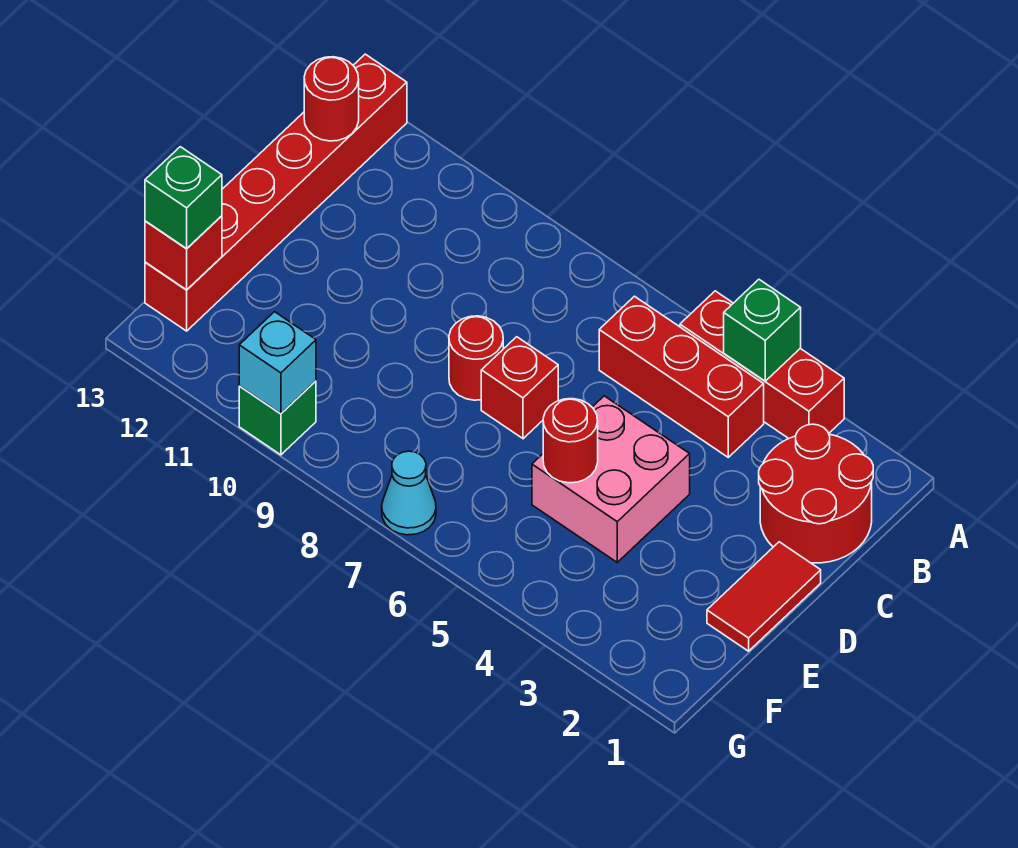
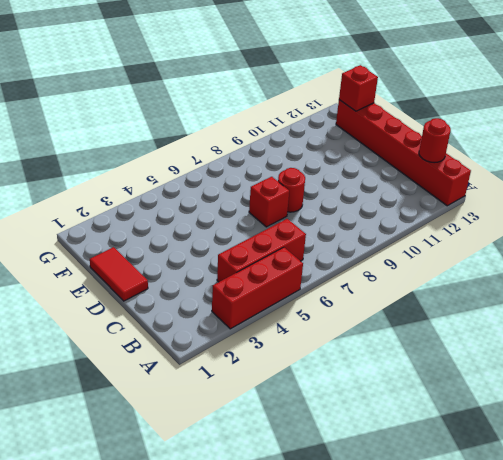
none -> red 2x2 round brick [759,424,873,563]
none -> pink 2x2 brick [532,396,690,562]
none -> cyan 1x1 cone [382,451,436,535]

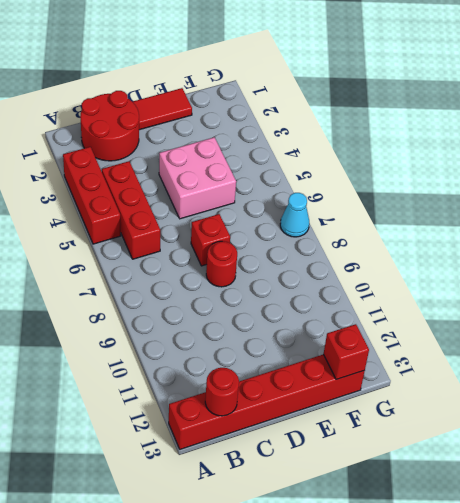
none -> green 1x1 brick [239,381,316,455]
none -> green 1x1 brick [724,280,801,381]
none -> red 1x1 round brick [543,399,598,483]

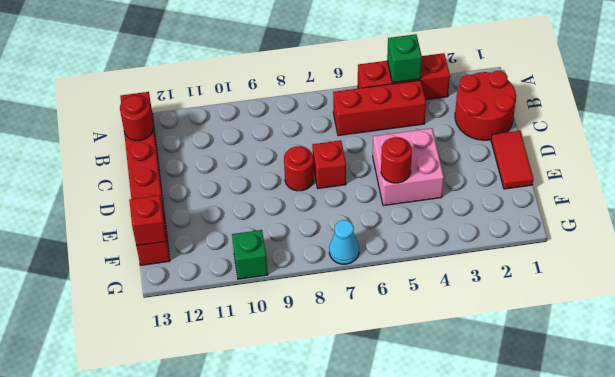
none -> cyan 1x1 brick [239,312,316,414]
none -> green 1x1 brick [145,147,222,248]

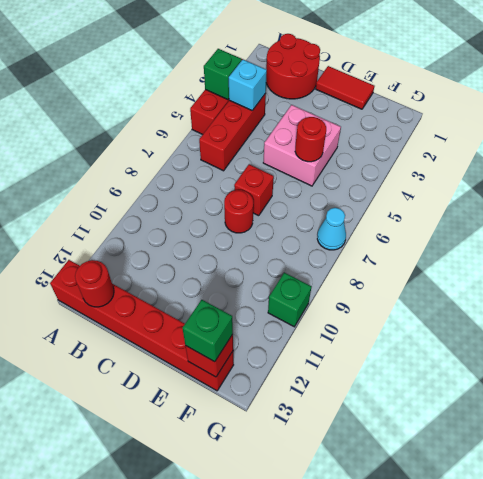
cyan 1x1 brick [229,59,267,111] -> cyan 1x1 brick moved to [239,312,316,414]

